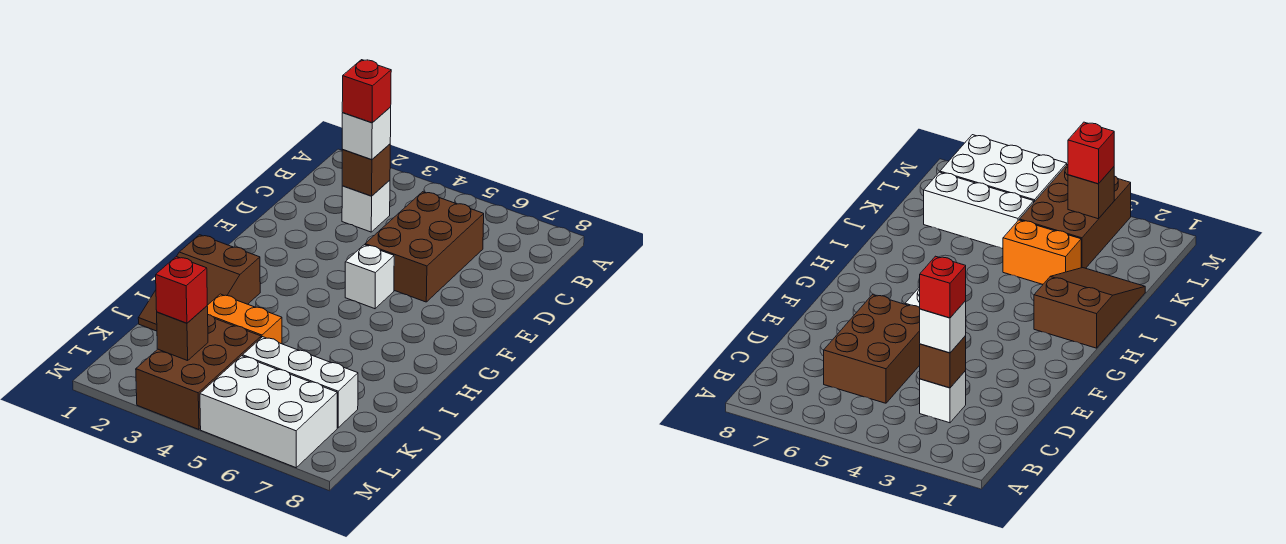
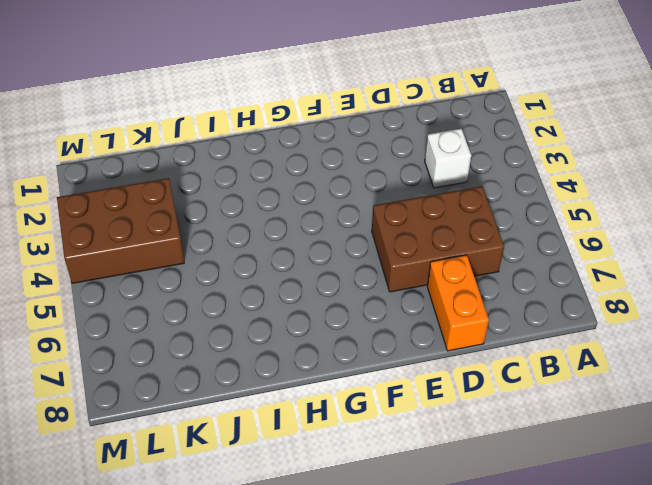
orange 1x2 brick [427,255,489,351] -> orange 1x2 brick moved to [207,294,282,344]
none -> white 1x1 brick [345,245,394,309]
none -> brown 2x3 slope [138,235,260,331]
none -> white 1x3 brick [243,337,358,428]

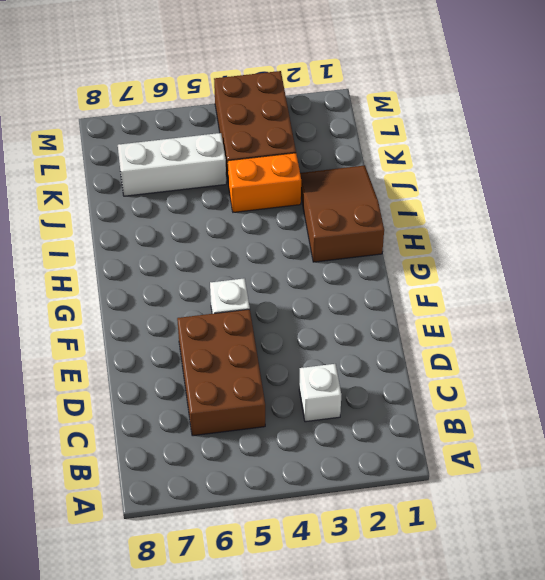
none -> white 2x3 brick [200,356,337,468]
none -> brown 1x1 brick [342,144,390,196]
none -> brown 1x1 brick [157,306,208,361]

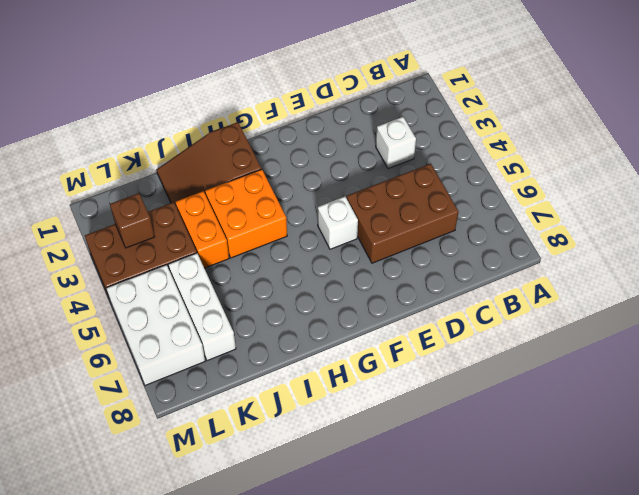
orange 2x2 brick [205,169,287,258] -> none
none -> brown 1x1 brick [342,144,390,196]
none -> white 1x1 brick [342,107,391,160]
none -> red 1x1 brick [156,257,207,323]

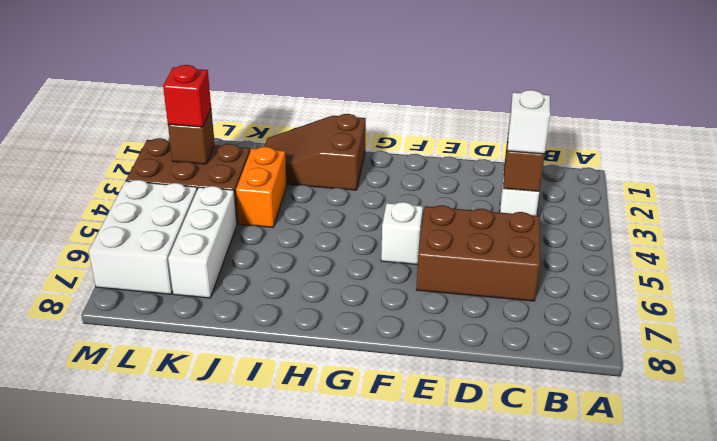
none -> red 1x1 brick [342,60,391,123]

